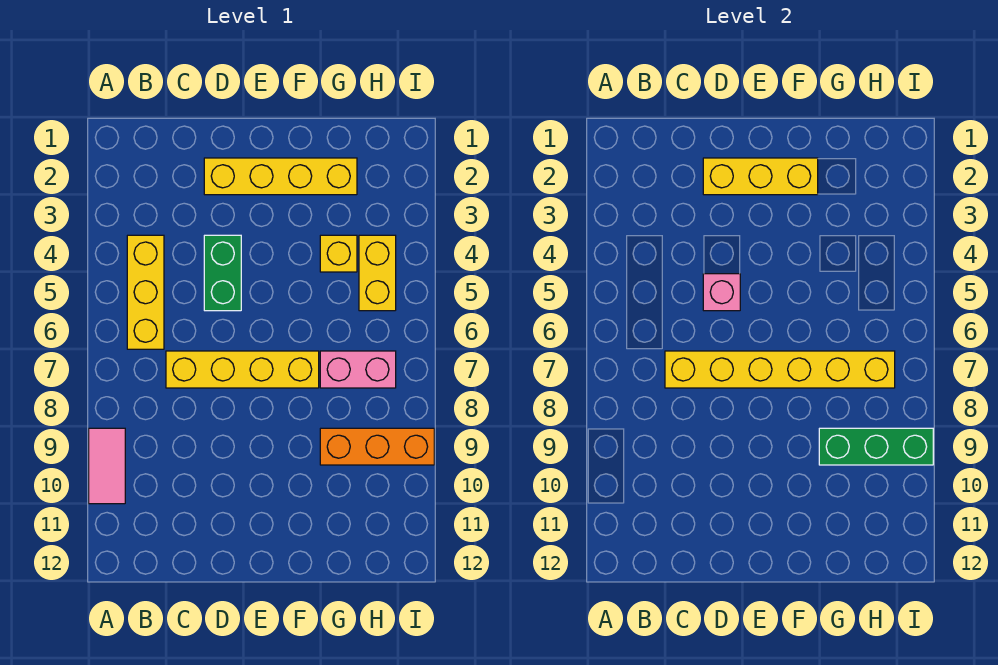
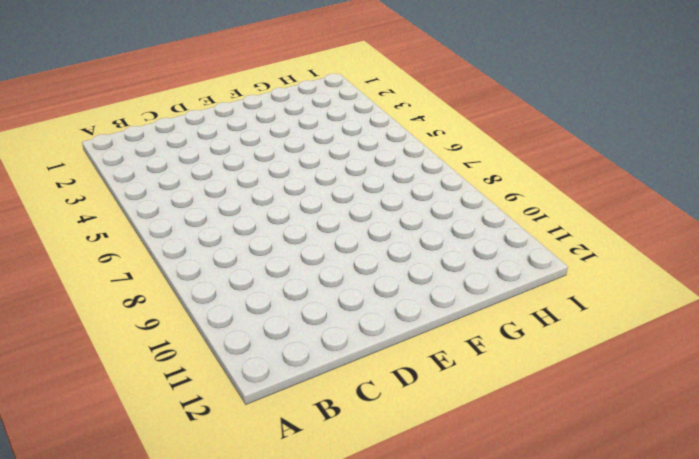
none -> pink 1x2 tile [89,428,125,504]
none -> yellow 1x3 brick [127,235,164,349]
none -> yellow 1x4 brick [166,351,319,388]

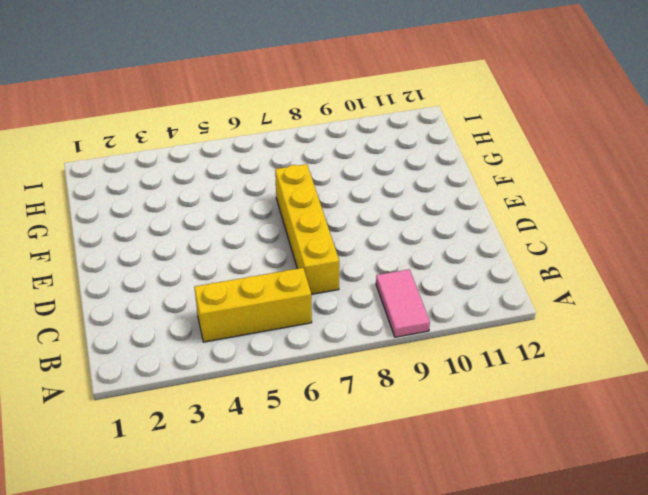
pink 1x2 tile [376,269,430,337] -> pink 1x2 tile turned to [89,428,125,504]
none -> yellow 1x4 brick [204,158,357,195]
none -> green 1x2 brick [204,235,241,311]
none -> yellow 1x1 brick [320,235,357,272]

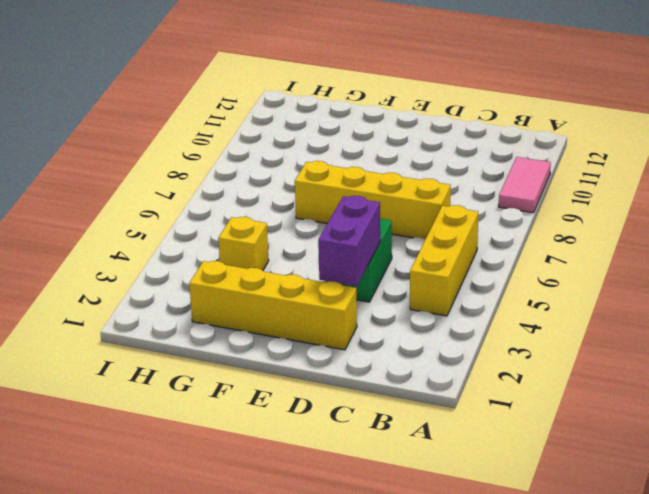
purple 1x2 brick [318,196,380,286] -> none
none -> pink 1x2 brick [320,351,396,388]
none -> orange 1x3 brick [320,428,434,465]
none -> yellow 1x2 brick [359,235,396,311]

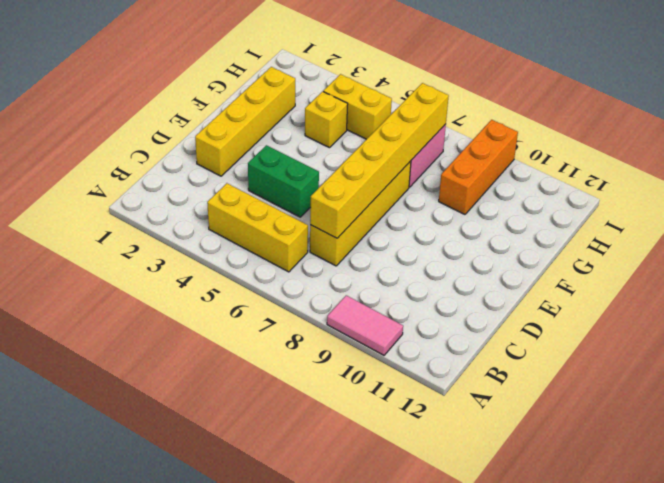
none -> yellow 1x3 brick [703,158,818,195]
none -> pink 1x1 brick [703,274,740,311]
none -> green 1x3 brick [819,428,933,465]

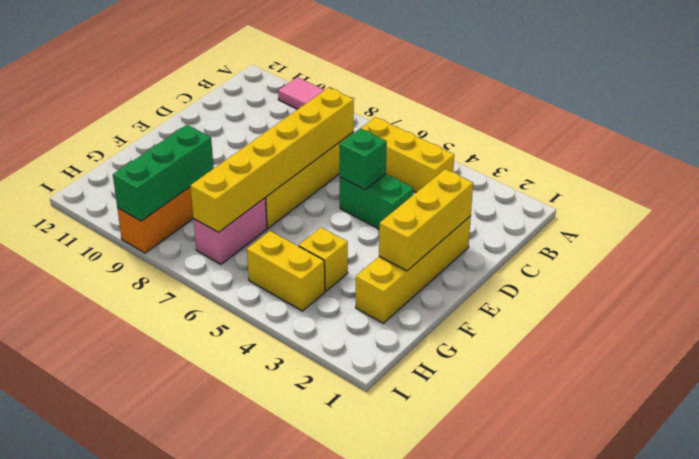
green 1x1 brick [339,128,387,190] -> pink 1x1 brick [703,274,740,311]

